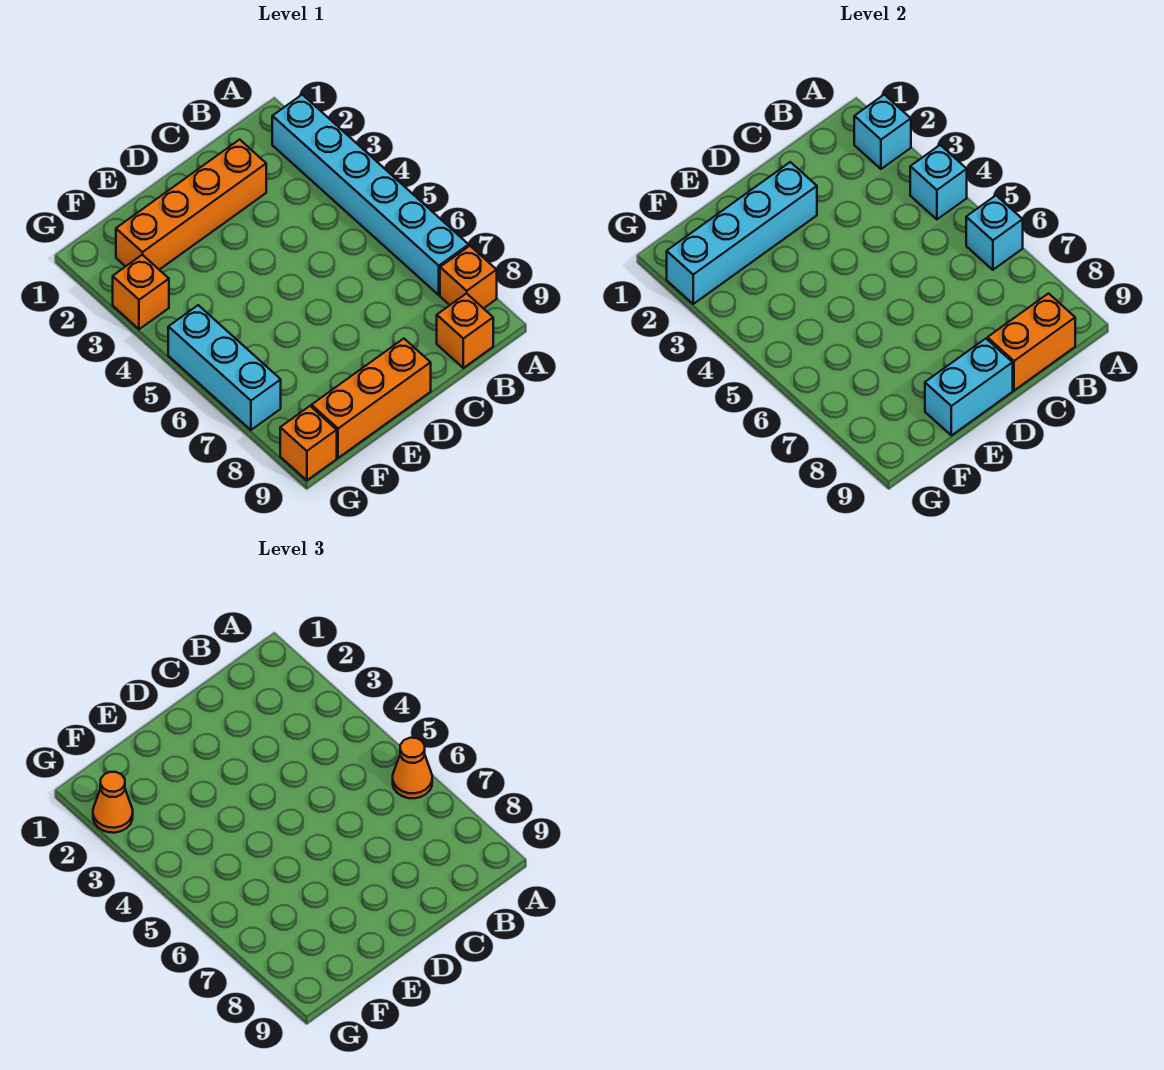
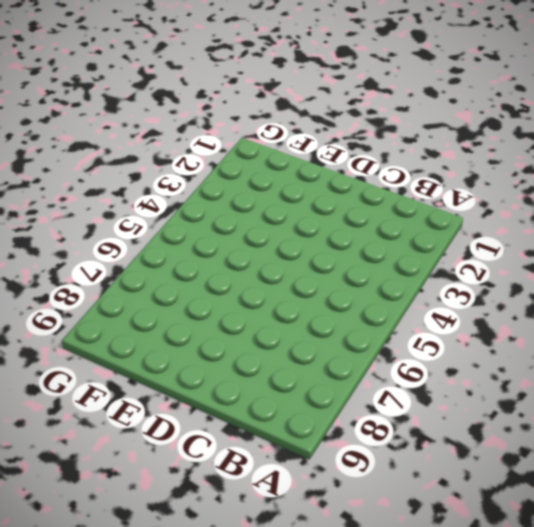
none -> cyan 1x6 brick [272,95,469,295]
none -> orange 1x1 brick [440,246,497,309]
none -> orange 1x1 brick [437,293,493,368]

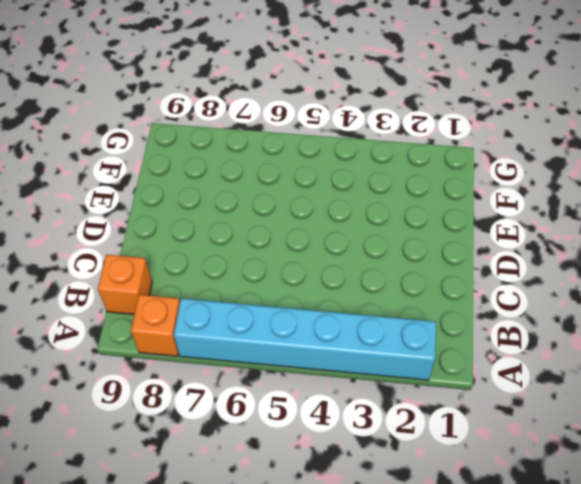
none -> orange 1x4 brick [116,140,266,270]
none -> orange 1x3 brick [312,339,431,458]
none -> orange 1x1 brick [113,255,169,329]

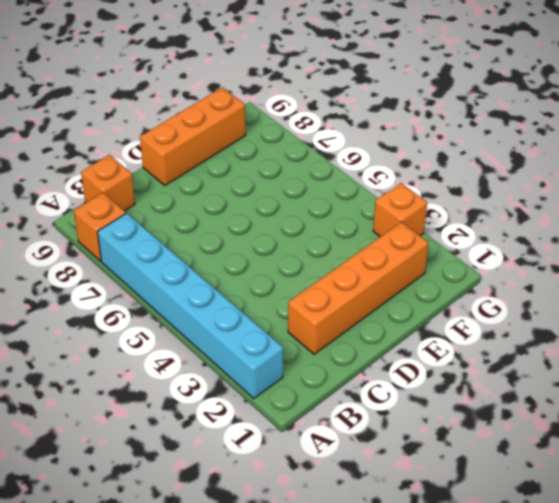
none -> cyan 1x3 brick [168,305,281,430]
none -> orange 1x1 brick [280,406,337,480]
none -> cyan 1x1 brick [854,95,911,169]

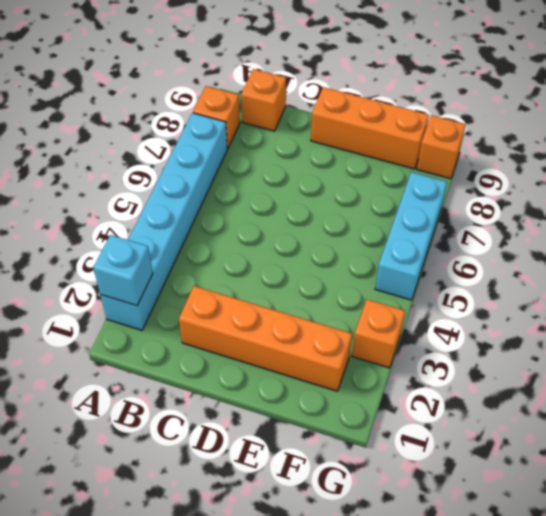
none -> cyan 1x1 brick [910,145,967,219]
none -> cyan 1x1 brick [966,196,1023,270]
none -> orange 1x2 brick [987,294,1075,390]

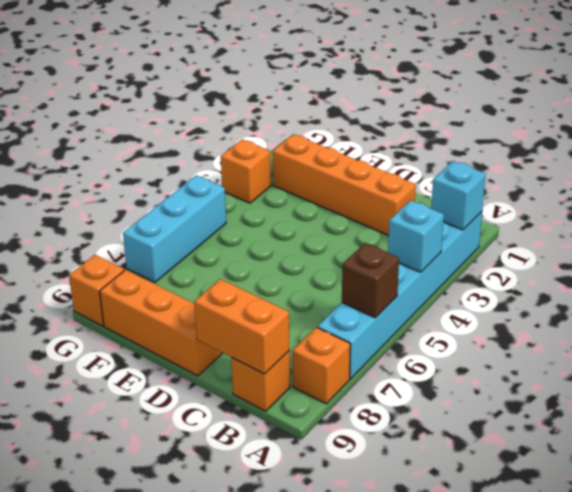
brown 1x1 brick [342,243,399,318] -> cyan 1x1 brick [966,196,1023,270]
none -> cyan 1x4 brick [667,162,817,304]
none -> cyan 1x2 brick [925,339,1013,435]
none -> orange 1x1 cone [393,738,432,798]

